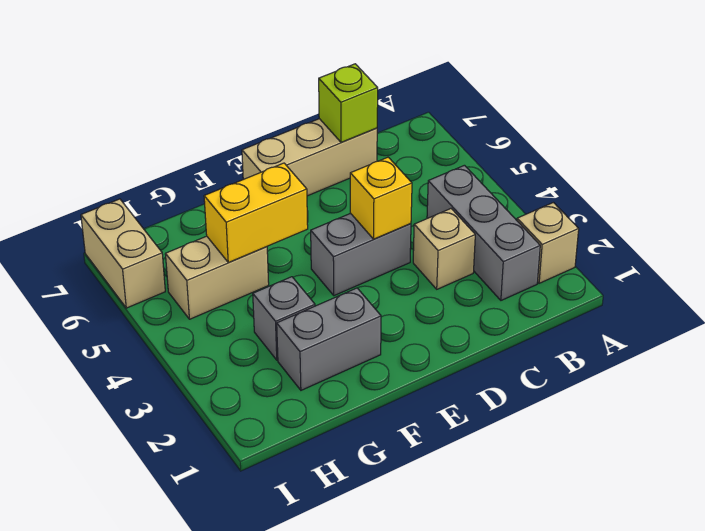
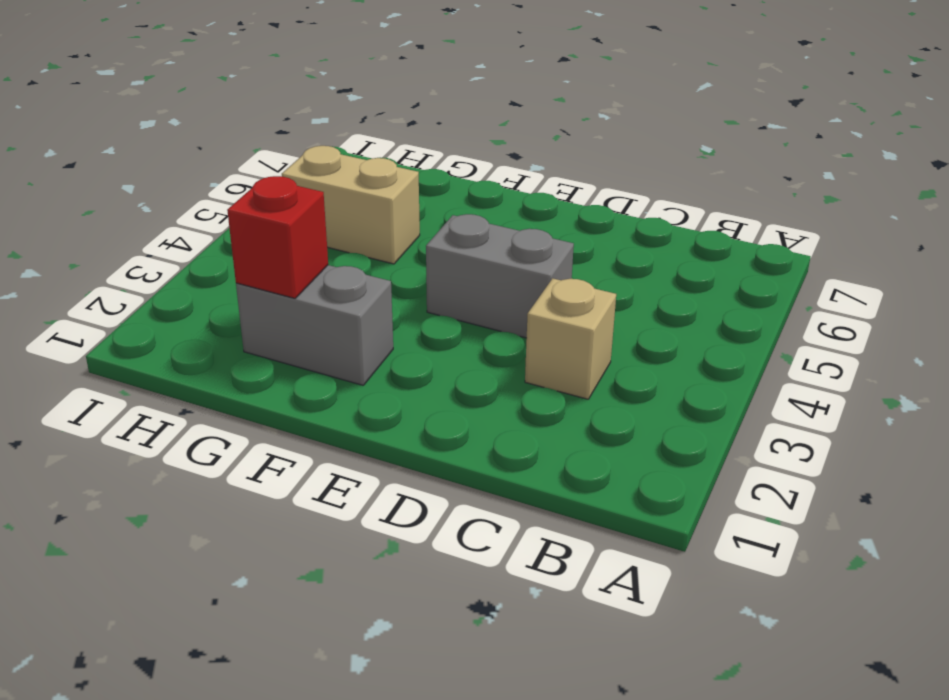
red 1x1 brick [227,176,328,298] -> none
none -> tan 1x1 brick [517,203,579,283]
none -> grey 1x3 brick [427,165,540,300]
none -> tan 1x3 brick [242,119,377,196]

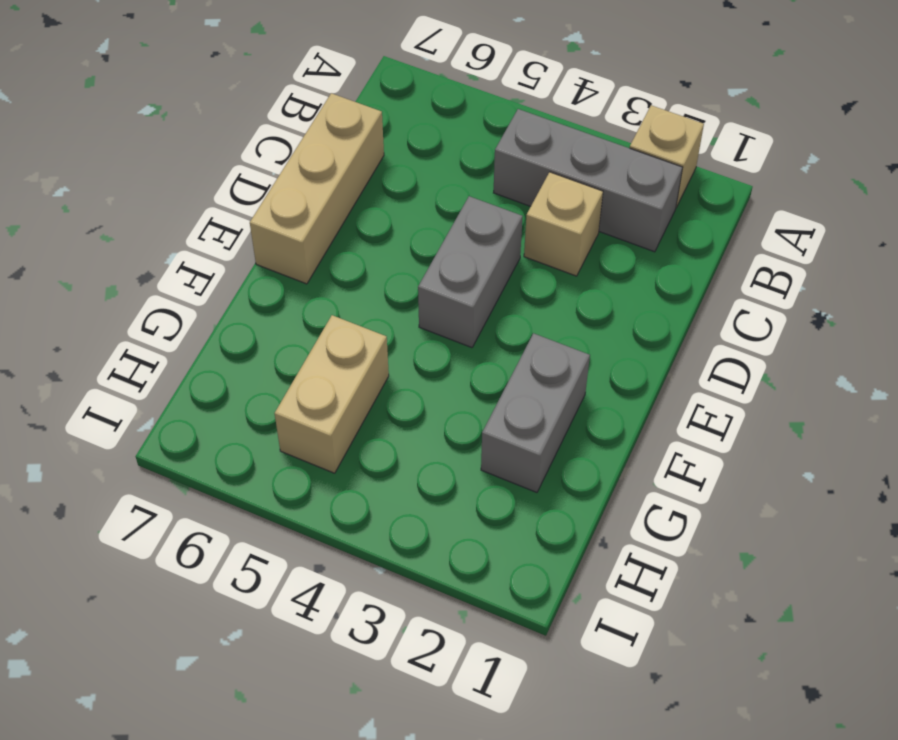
none -> grey 1x1 brick [253,277,315,360]
none -> tan 1x2 brick [81,199,165,308]
none -> lime 1x1 brick [319,64,378,142]

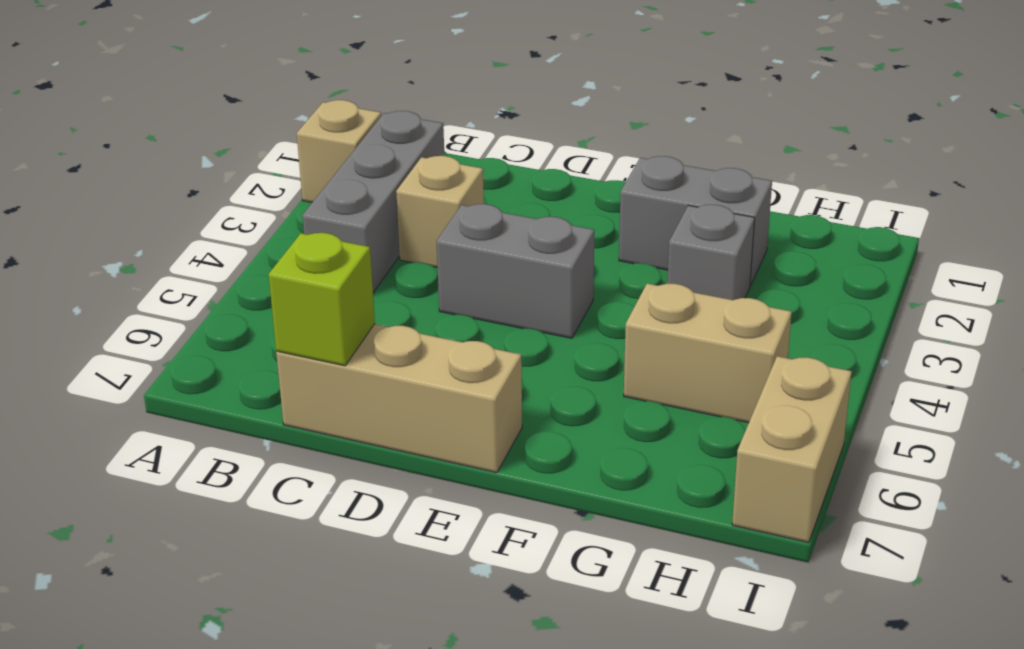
none -> yellow 1x1 brick [350,157,412,239]
none -> yellow 1x2 brick [204,163,308,262]

